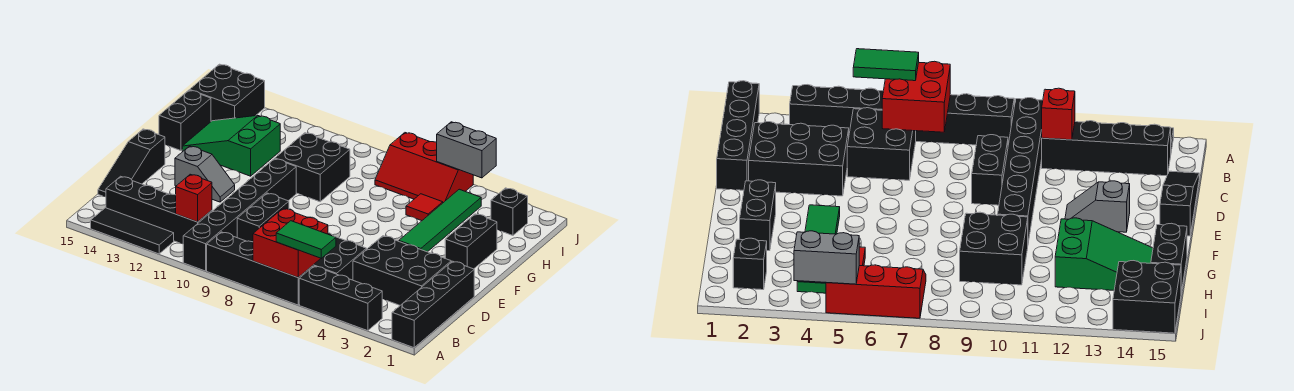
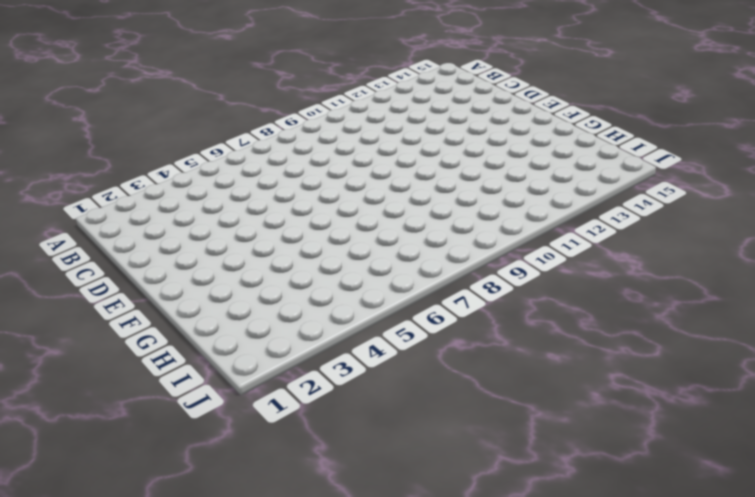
none -> black 1x4 brick [392,261,474,348]
none -> black 1x3 brick [299,266,382,331]
none -> black 1x4 brick [207,232,313,305]

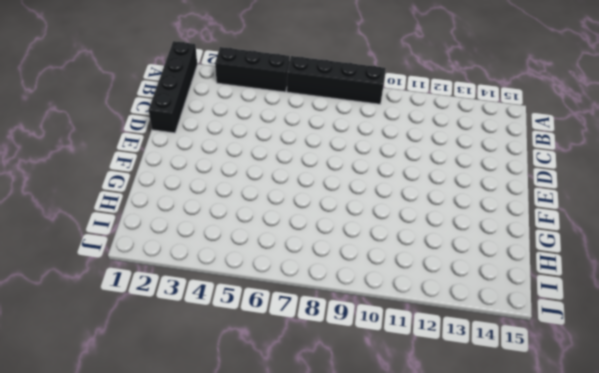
none -> black 1x6 brick [183,159,296,271]
none -> black 1x3 tile [91,208,174,254]
none -> black 2x2 brick [313,233,366,280]

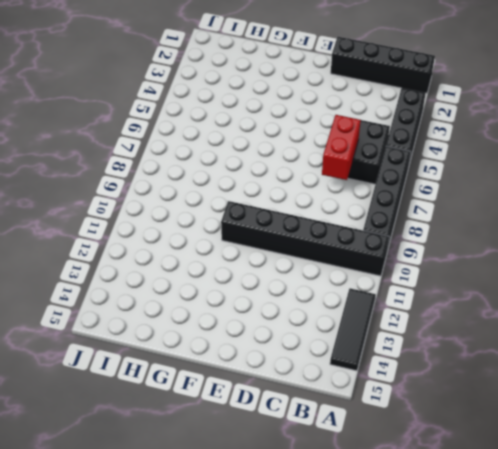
red 1x2 brick [322,115,361,180] -> none
none -> black 1x4 brick [106,176,212,244]
none -> black 2x3 brick [353,236,451,305]
none -> black 1x2 brick [237,193,289,242]

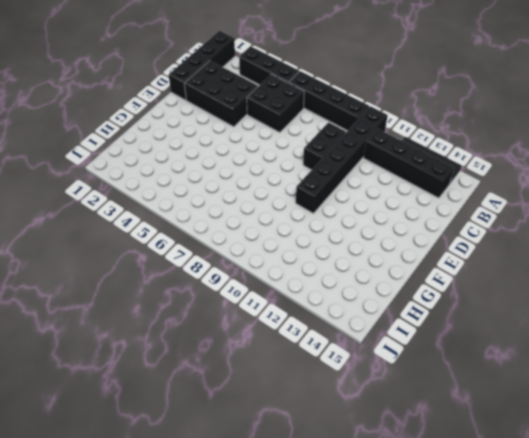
none -> black 1x3 slope [98,129,165,197]
none -> grey 1x2 slope [175,146,235,202]
none -> black 1x2 brick [445,214,497,269]

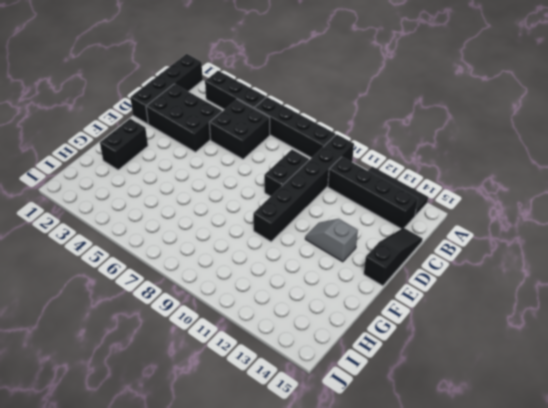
none -> green 1x4 tile [399,189,481,252]
none -> black 2x2 brick [275,133,350,202]
none -> green 2x3 slope [182,115,280,176]

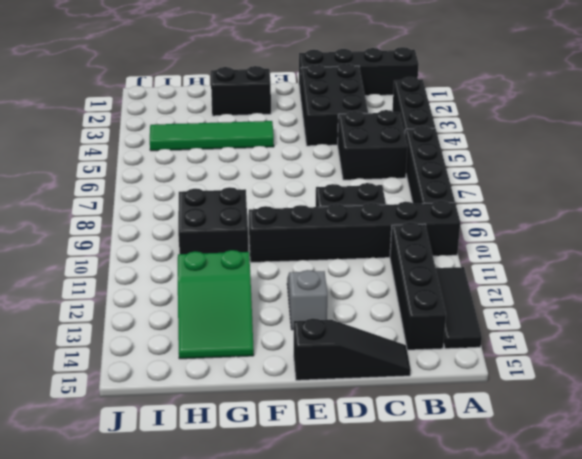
none -> black 1x2 brick [159,90,211,151]
none -> red 1x1 tile [406,194,443,221]
none -> black 1x1 brick [491,188,528,235]

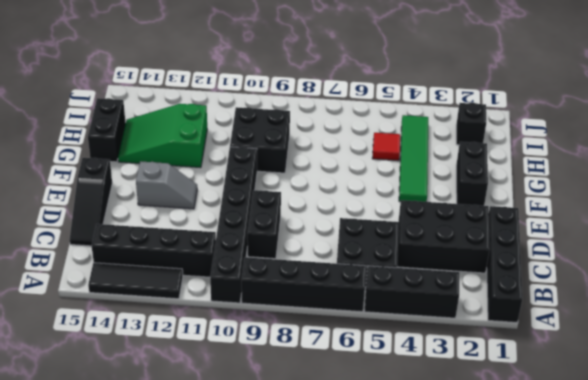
none -> red 2x3 slope [375,133,473,203]
none -> black 2x2 brick [190,64,265,121]
none -> red 2x2 brick [253,209,328,277]

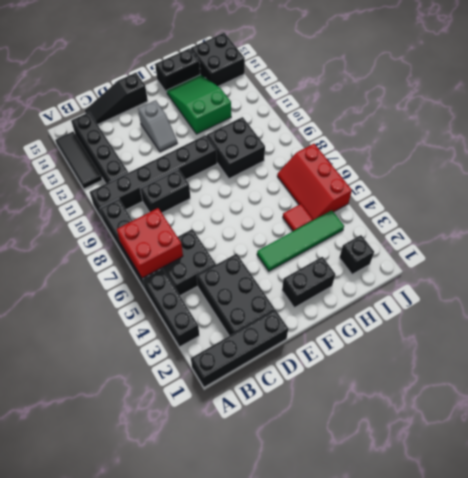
none -> red 1x1 brick [176,174,212,222]
none -> grey 1x2 brick [437,122,496,178]
none -> green 1x2 tile [276,221,336,258]

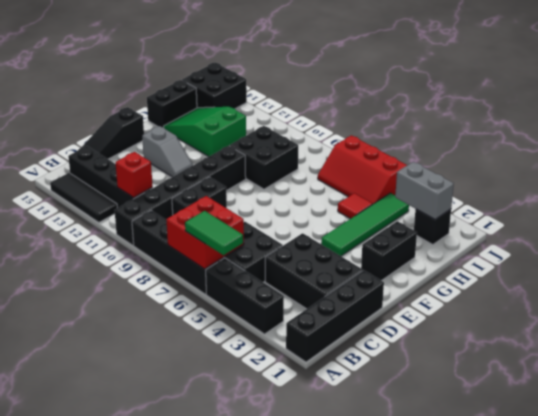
grey 1x2 brick [395,162,454,219] -> grey 1x2 brick moved to [437,122,496,178]

